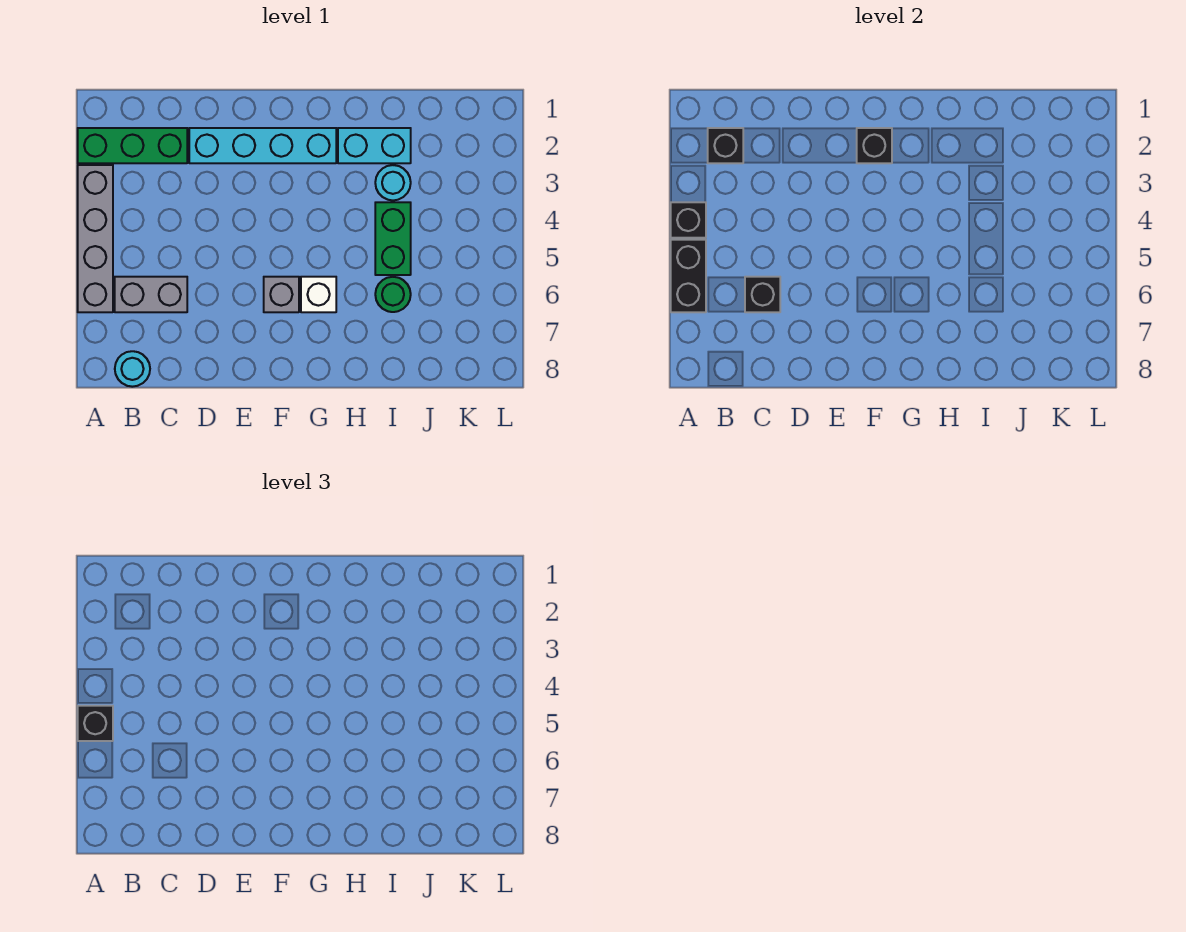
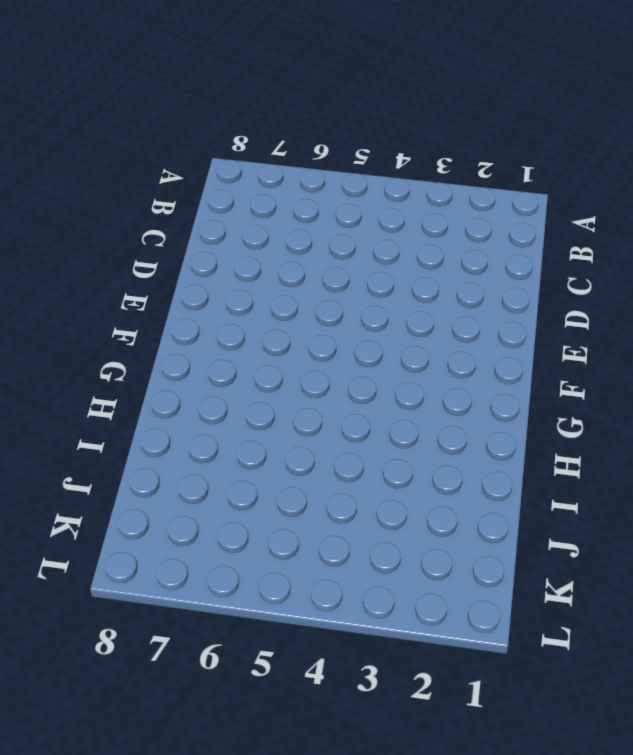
none -> green 1x3 brick [78,128,187,163]
none -> grey 1x4 brick [78,165,113,312]
none -> grey 1x2 brick [115,277,187,312]

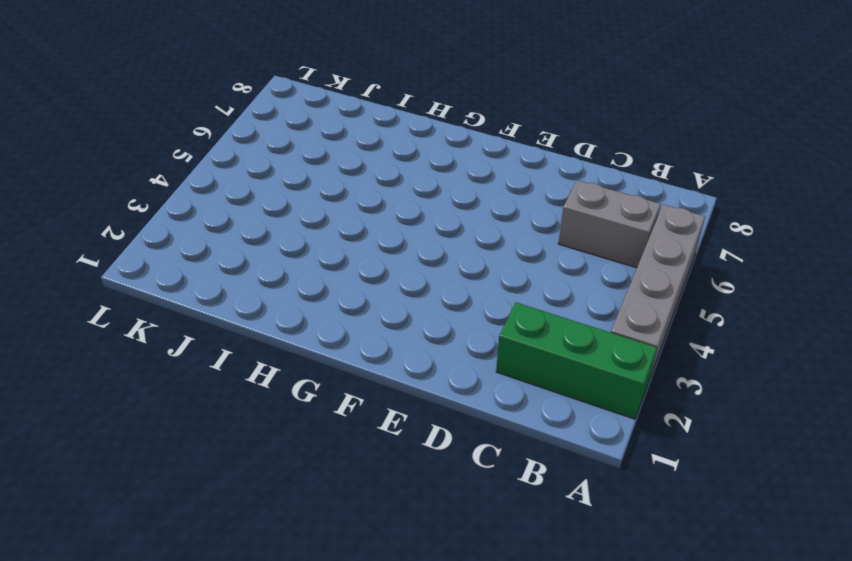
none -> cyan 1x1 round brick [115,351,150,387]
none -> cyan 1x4 brick [189,128,336,163]
none -> grey 1x1 brick [264,277,299,312]

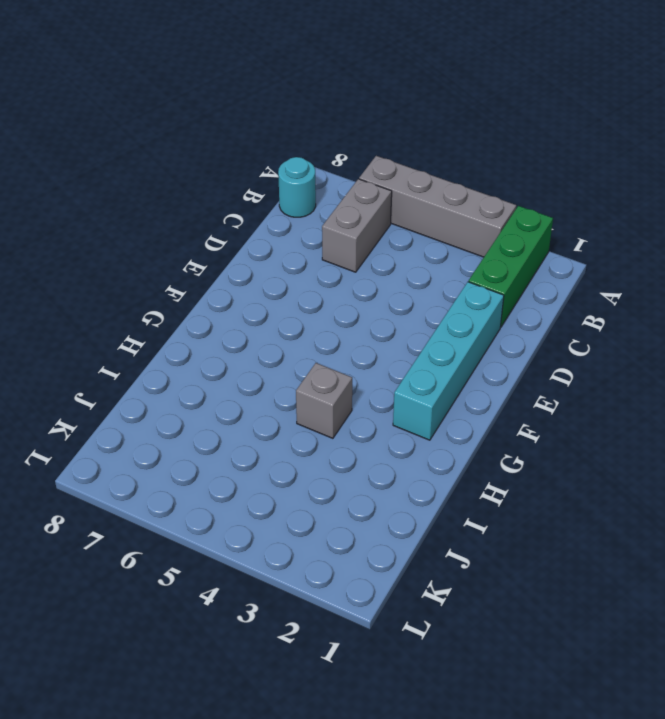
grey 1x1 brick [296,363,352,438] -> grey 1x1 brick moved to [264,277,299,312]
none -> white 1x1 brick [301,277,336,312]
none -> cyan 1x2 brick [338,128,411,163]
none -> cyan 1x1 round brick [375,165,411,200]

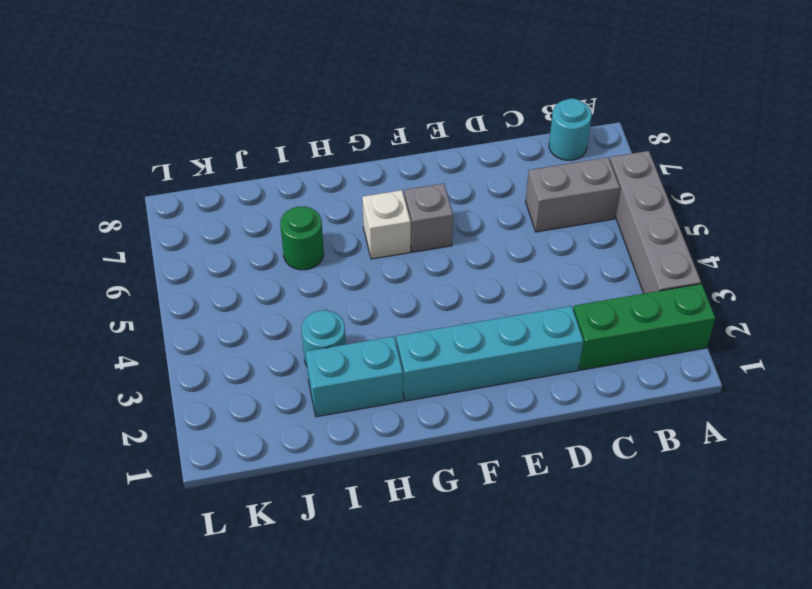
none -> green 1x2 brick [375,202,411,275]
none -> black 1x1 brick [671,202,706,238]
none -> black 1x2 brick [671,240,706,312]

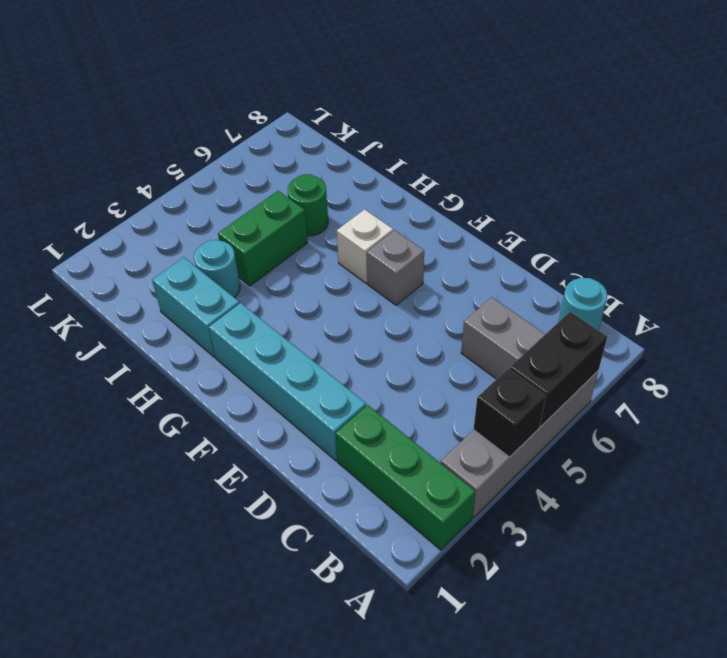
none -> black 1x1 brick [708,128,743,163]
none -> black 1x1 brick [745,277,780,312]
none -> black 1x1 brick [857,128,892,163]

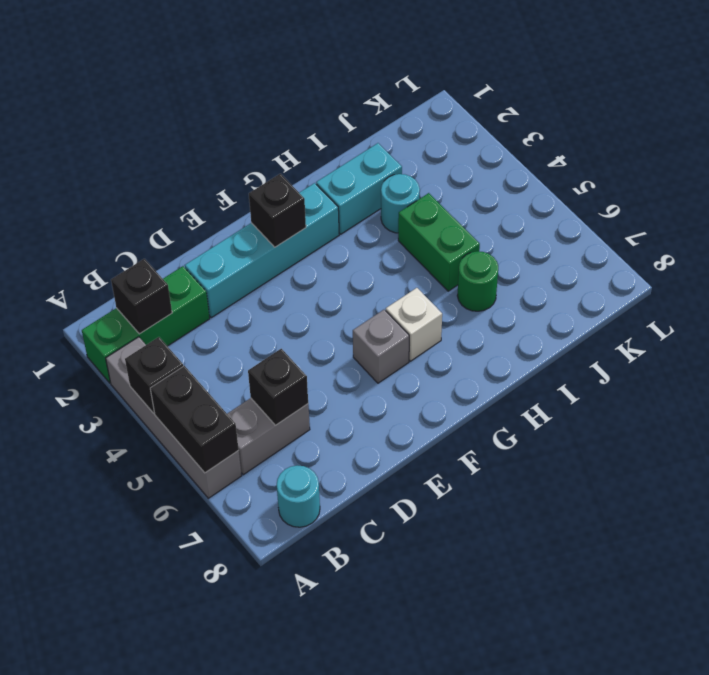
none -> black 1x1 brick [78,706,113,741]

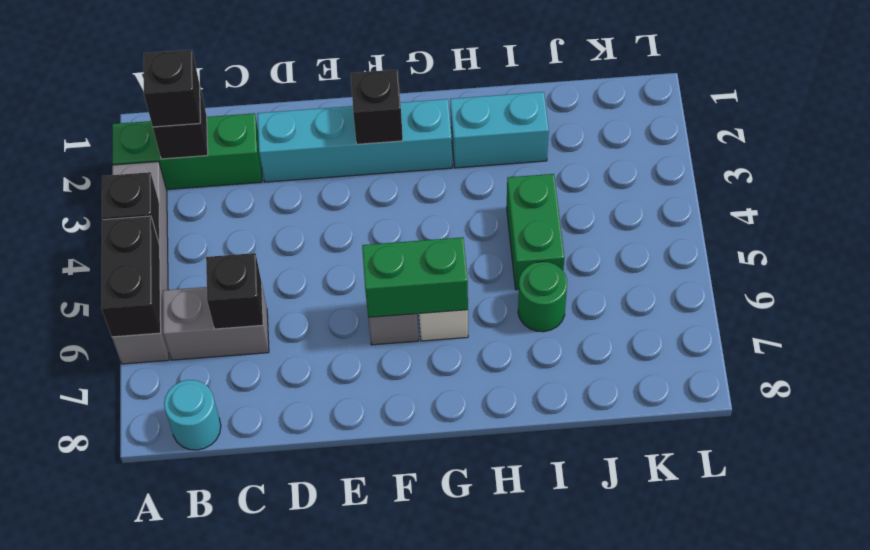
black 1x1 brick [144,50,200,127] -> black 1x1 brick moved to [78,706,113,741]
green 1x2 brick [362,237,468,318] -> none
none -> cyan 1x1 round brick [375,165,411,200]

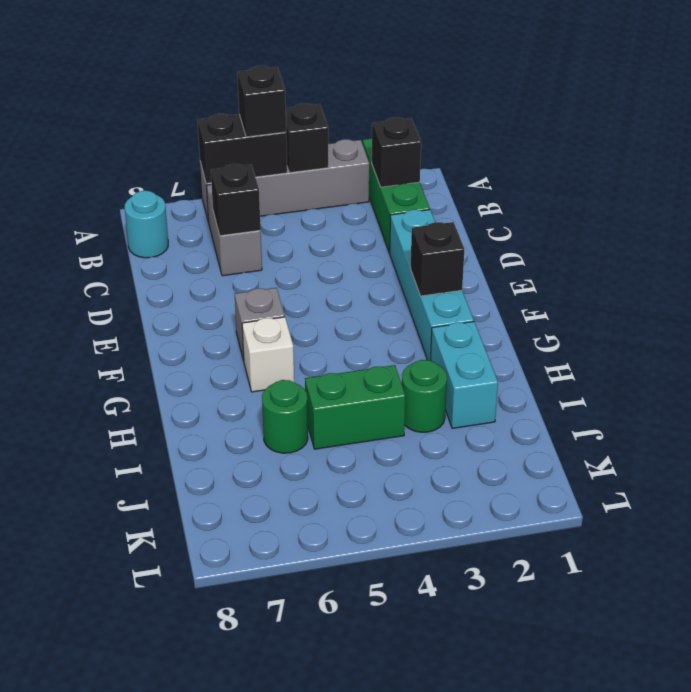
green 1x1 round brick [402,360,447,432] -> cyan 1x1 round brick [375,165,411,200]

